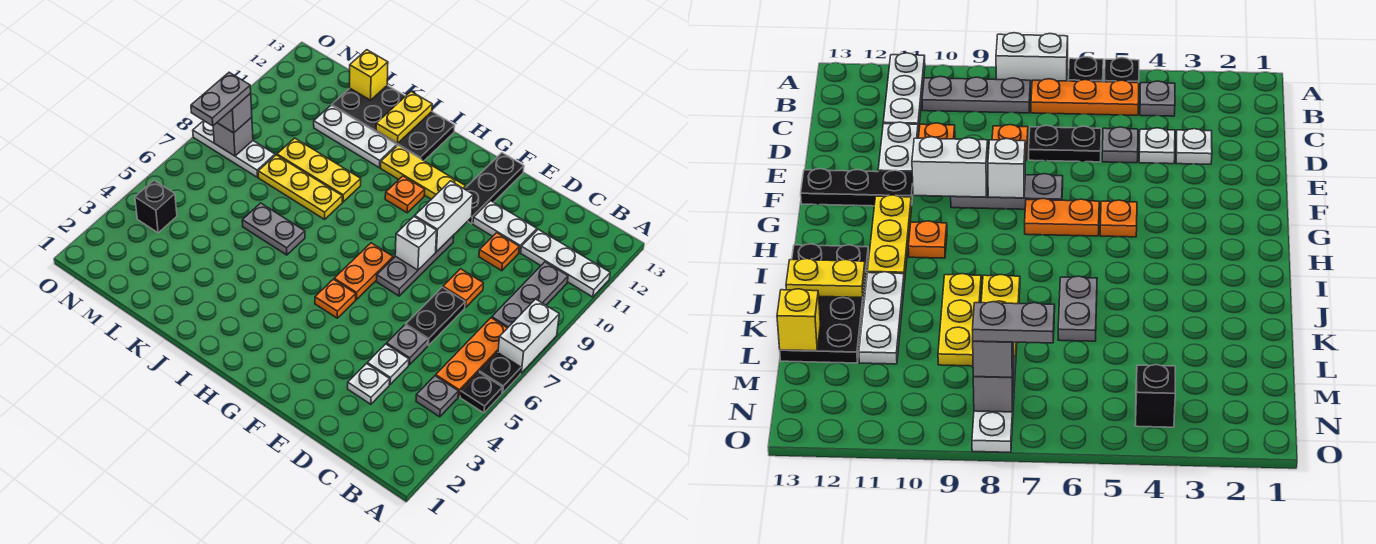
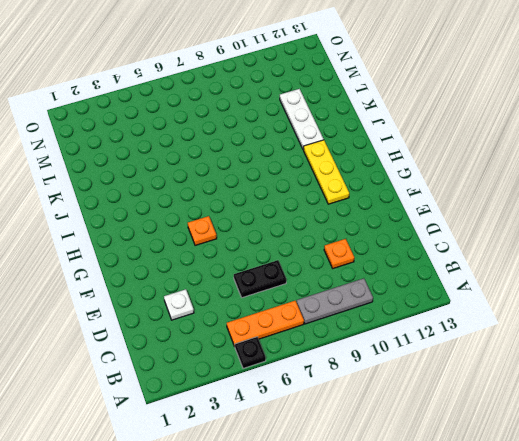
none -> black 1x1 plate [479,352,521,393]
none -> white 1x2 brick [498,299,559,373]
none -> white 1x3 plate [521,229,610,297]
none -> grey 1x1 plate [416,376,458,417]

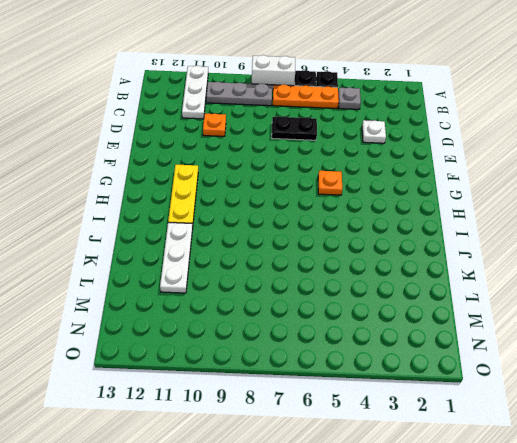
none -> white 1x1 plate [367,344,409,384]
none -> grey 1x1 plate [387,325,428,365]
none -> orange 1x1 plate [443,269,483,308]
none -> white 1x2 plate [473,201,537,253]

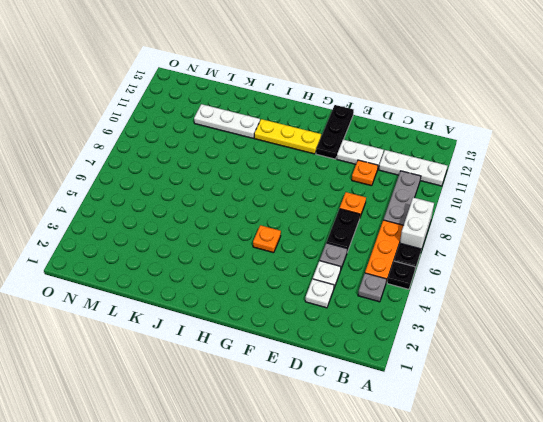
none -> grey 1x3 plate [377,235,454,296]
none -> orange 1x2 plate [334,243,393,300]
none -> orange 1x1 plate [385,176,425,213]
none -> black 2x4 plate [332,85,455,161]

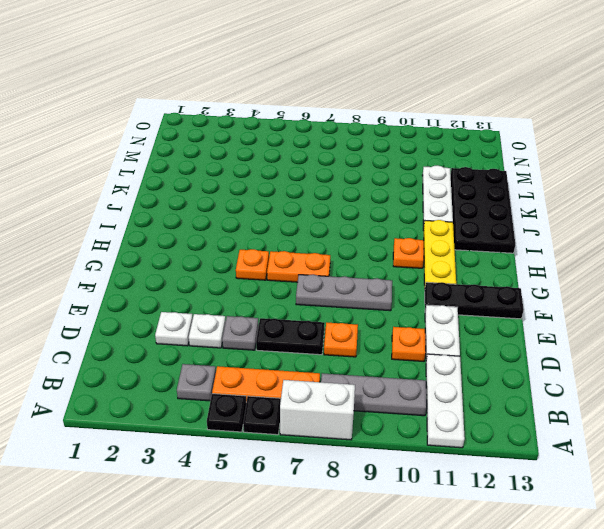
none -> grey 1x2 plate [242,203,305,255]
none -> yellow 1x3 plate [258,155,342,219]
none -> yellow 1x3 plate [277,138,361,202]
none -> white 1x3 plate [193,121,275,177]

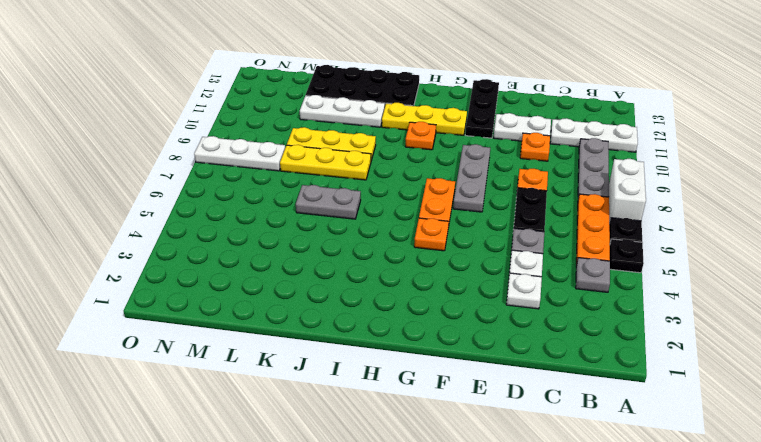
none -> black 1x1 brick [135,180,177,233]
none -> white 1x1 brick [395,217,437,270]
none -> white 1x2 brick [415,181,473,252]
none -> yellow 1x2 plate [376,92,432,143]

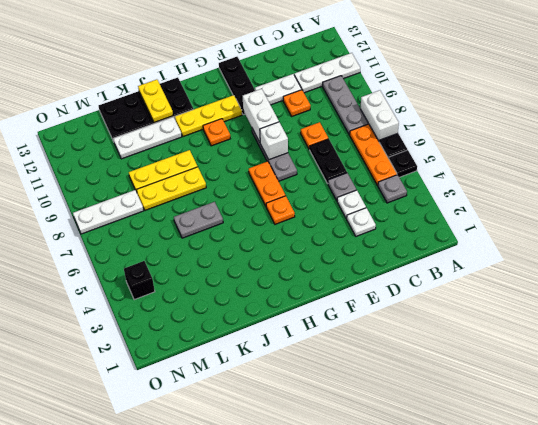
none -> yellow 1x1 brick [350,50,388,100]
none -> grey 1x1 brick [213,117,253,156]
none -> grey 1x1 brick [217,93,252,133]
none -> grey 1x2 plate [191,72,251,126]

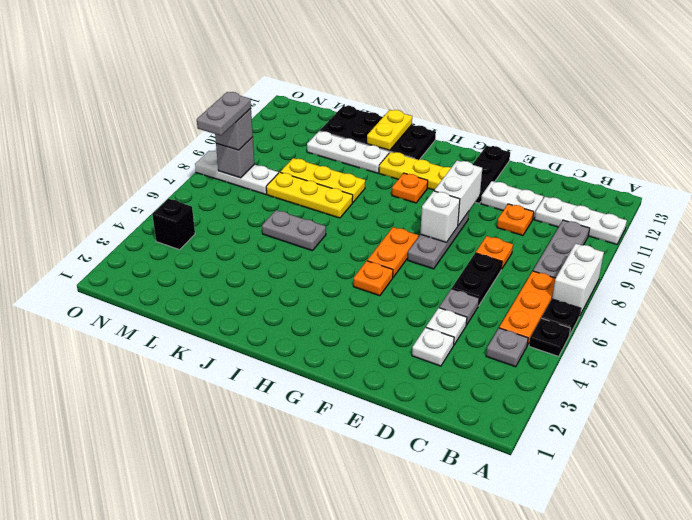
none -> yellow 1x1 brick [350,50,388,100]

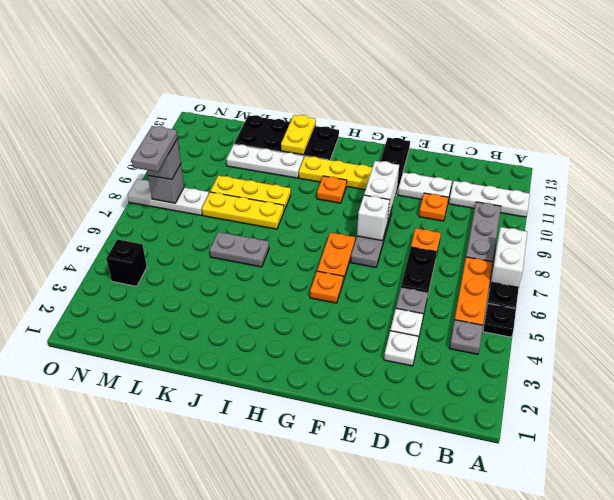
none -> yellow 1x1 brick [350,50,388,100]

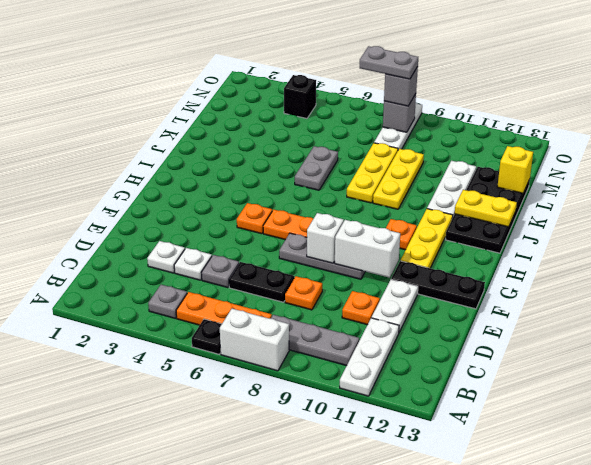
none -> black 1x1 plate [460,372,503,413]

